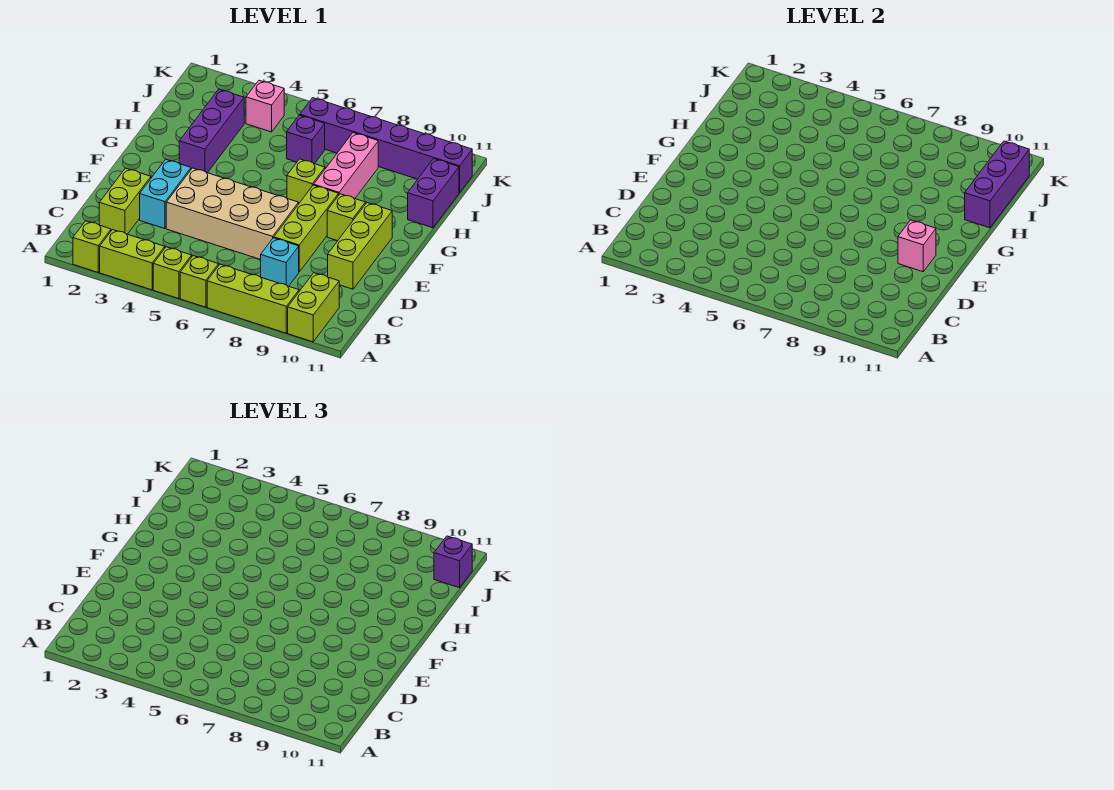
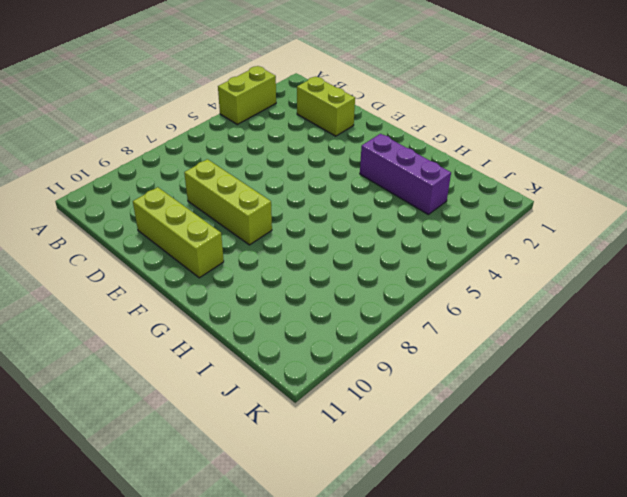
none -> lime 1x1 brick [73,221,111,272]
none -> lime 1x1 brick [153,247,192,299]
none -> lime 1x1 brick [180,256,219,307]

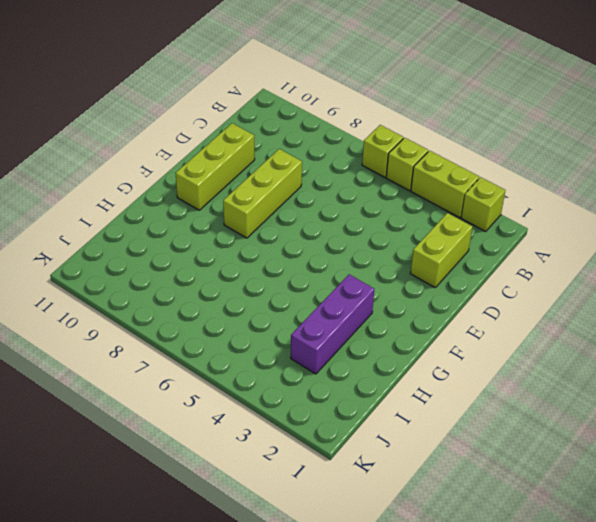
none -> lime 1x3 brick [207,264,299,333]
none -> lime 1x2 brick [288,273,339,342]
none -> cyan 1x1 brick [261,238,299,286]

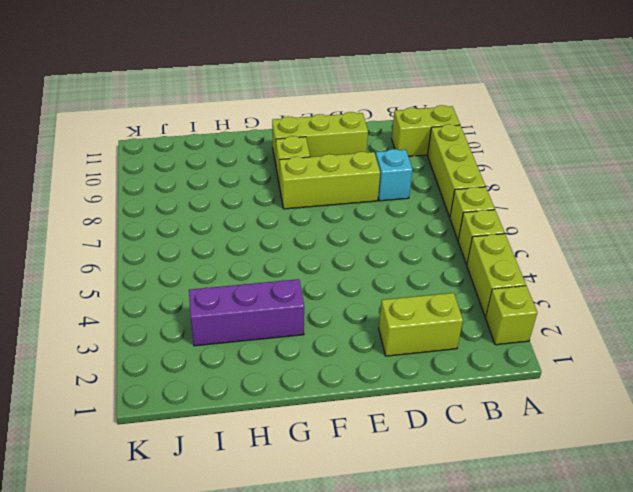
none -> cyan 1x2 brick [140,159,191,229]
none -> tan 2x4 brick [166,168,299,260]
none -> lime 1x1 brick [287,159,325,203]

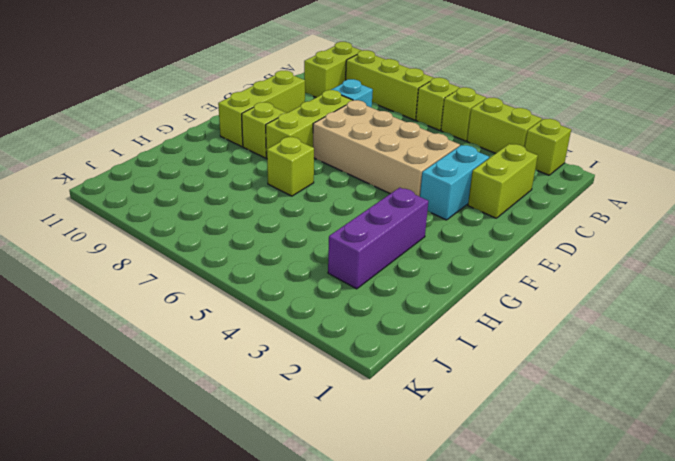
none -> pink 1x3 brick [314,133,378,198]
none -> purple 1x2 brick [408,159,459,228]
none -> purple 1x1 brick [287,115,325,164]

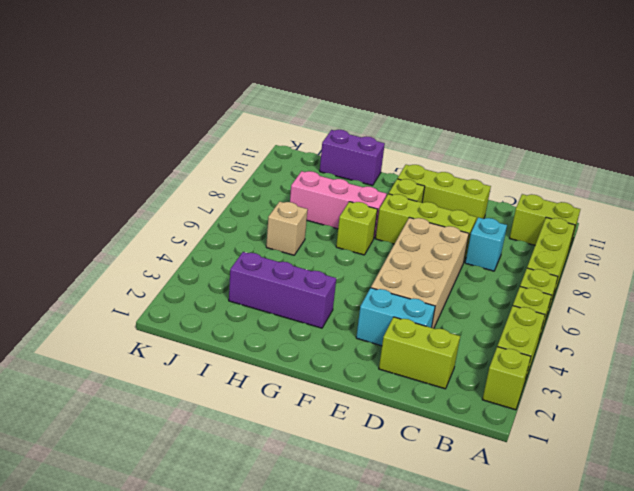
tan 1x1 brick [266,201,308,255] -> purple 1x1 brick [287,115,325,164]
none -> pink 1x1 brick [246,80,284,132]
none -> purple 1x6 brick [300,98,472,193]
none -> pink 1x1 brick [898,220,936,272]

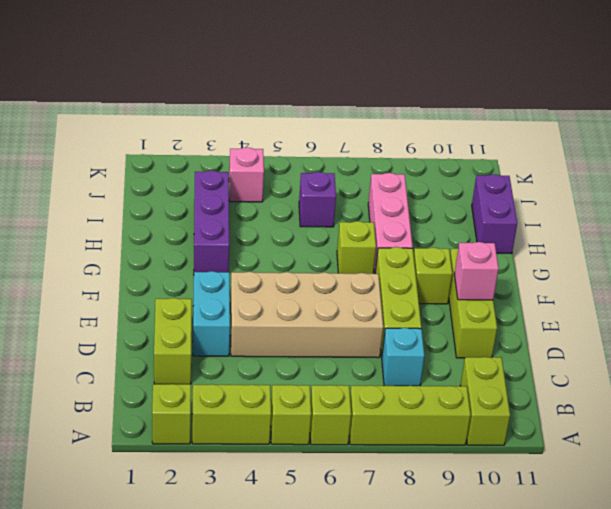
none -> purple 1x6 brick [300,98,472,193]
none -> purple 1x3 brick [965,141,1029,228]
none -> purple 1x1 brick [434,536,472,588]

